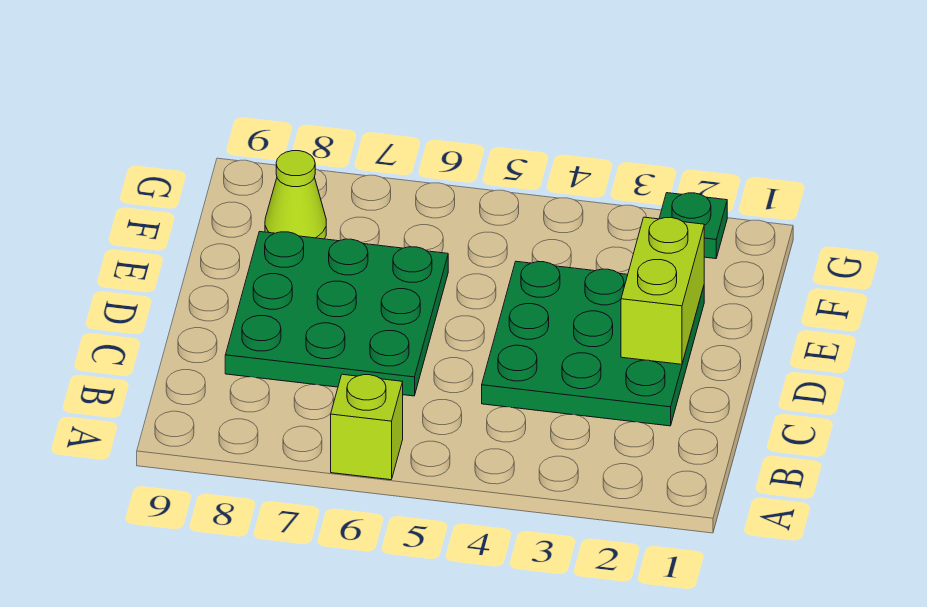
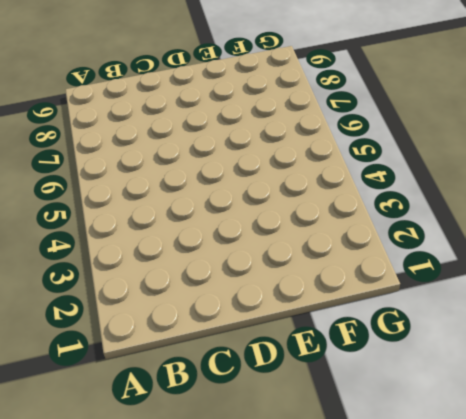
none -> lime 1x1 brick [331,374,403,480]
none -> green 3x3 plate [482,261,704,426]

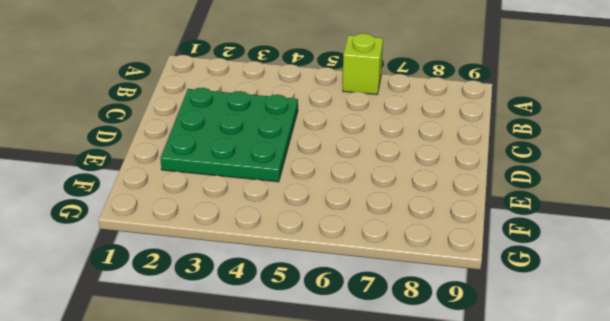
none -> green 3x3 plate [225,232,448,396]
none -> lime 1x1 cone [265,151,326,239]

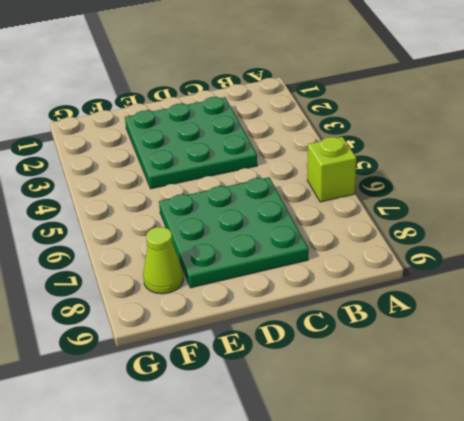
none -> green 1x1 plate [659,193,727,259]
none -> lime 1x2 brick [621,217,704,364]

